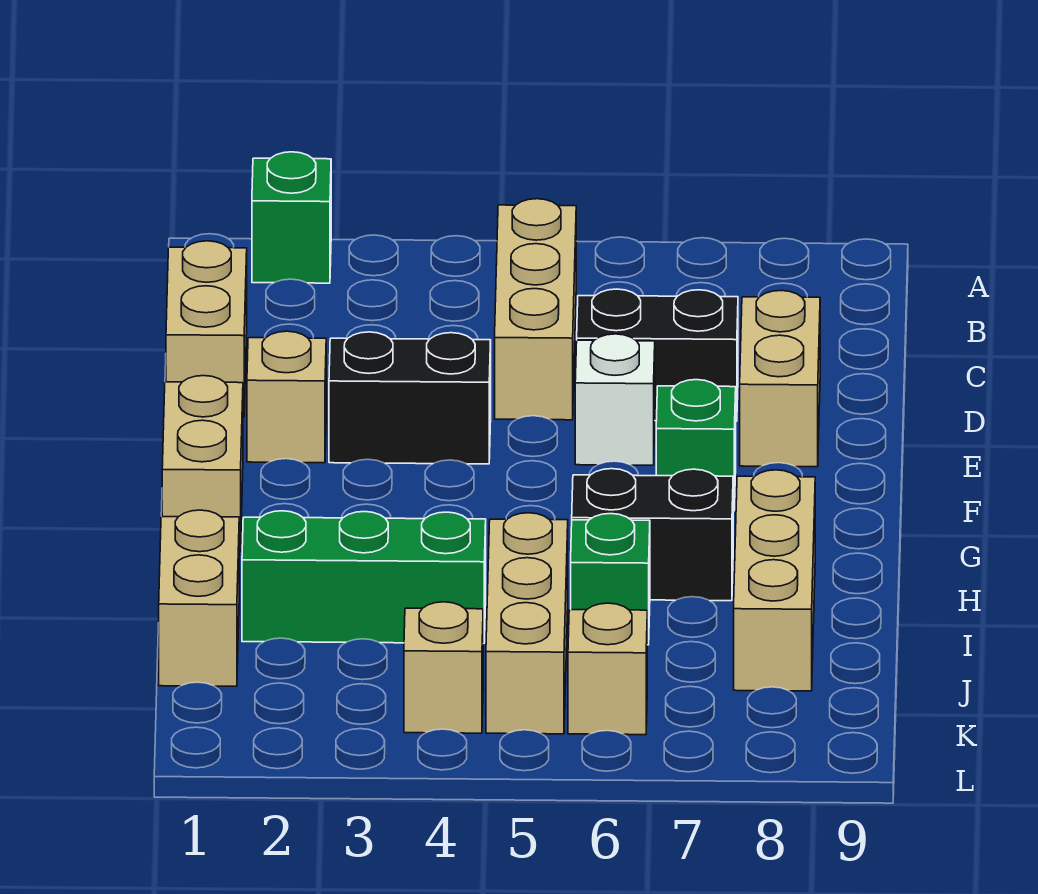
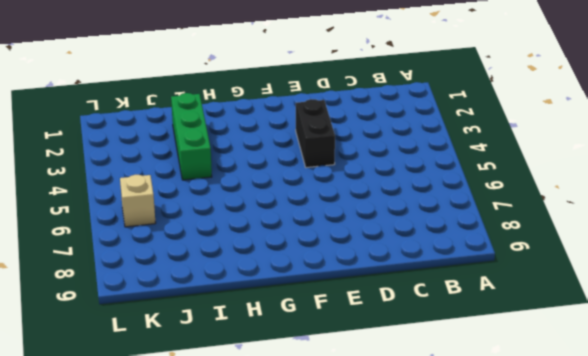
none -> green 1x1 brick [252,152,331,283]
none -> tan 1x3 brick [495,199,576,420]
none -> tan 1x2 brick [166,241,247,417]

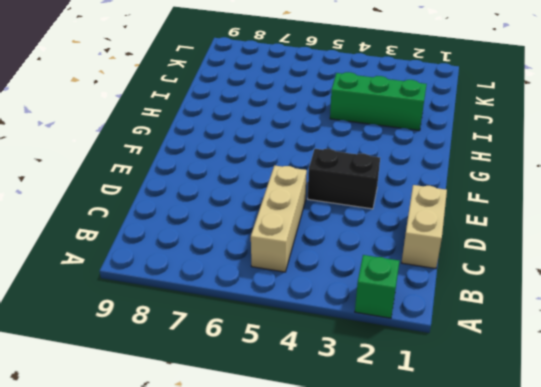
none -> black 1x2 brick [577,289,738,421]
none -> tan 1x2 brick [740,291,820,467]
none -> tan 1x1 brick [247,331,326,463]

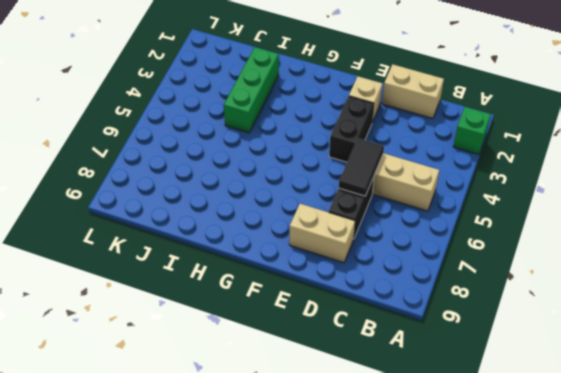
black 1x2 tile [339,138,384,196] -> none
none -> white 1x1 brick [575,334,655,465]
none -> tan 1x2 brick [162,376,243,552]
none -> green 1x1 brick [656,380,736,511]

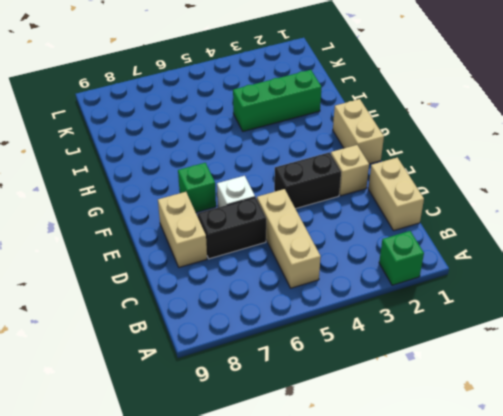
none -> black 1x2 brick [572,469,733,601]
none -> tan 1x3 brick [734,470,815,691]
none -> tan 1x2 brick [159,510,239,686]

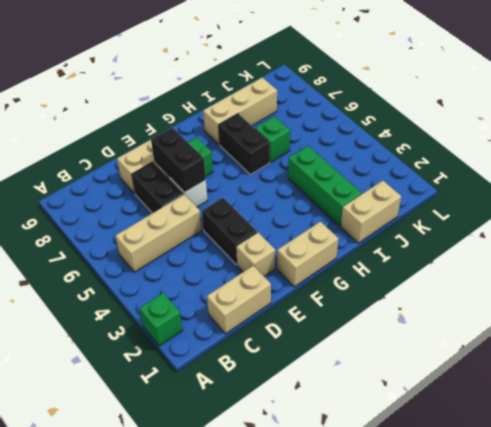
black 1x2 brick [151,127,206,192] -> none
none -> tan 1x3 brick [486,513,568,734]
none -> tan 1x1 brick [404,602,483,733]
none -> tan 1x1 brick [568,603,647,735]

